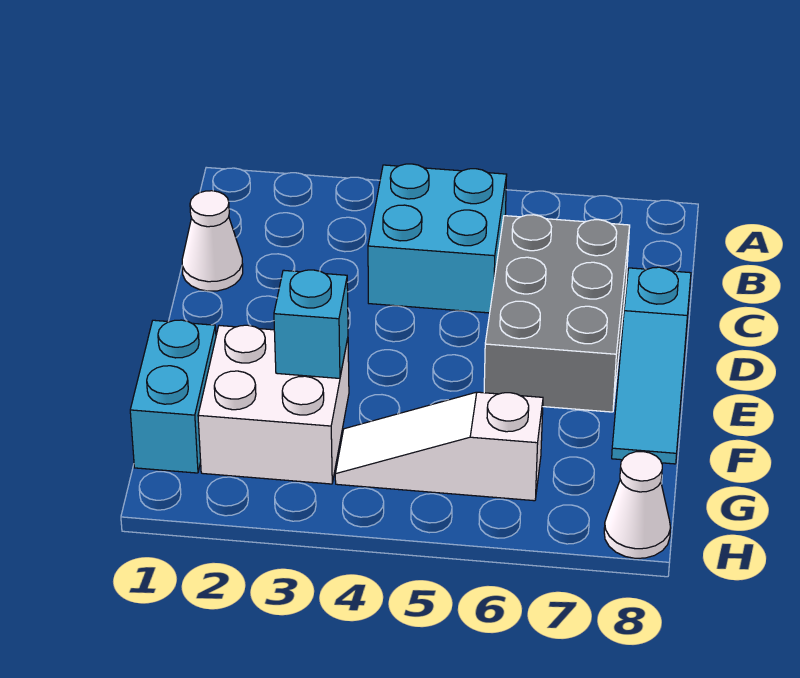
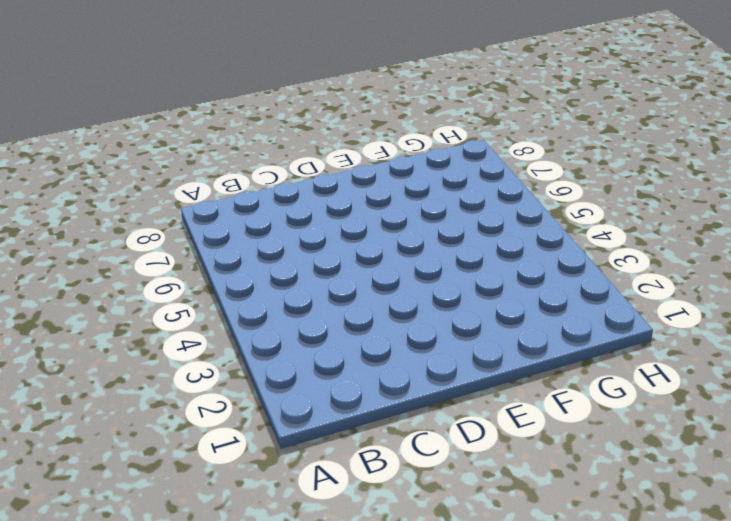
none -> cyan 2x2 brick [368,164,507,313]
none -> white 1x1 cone [182,191,243,291]

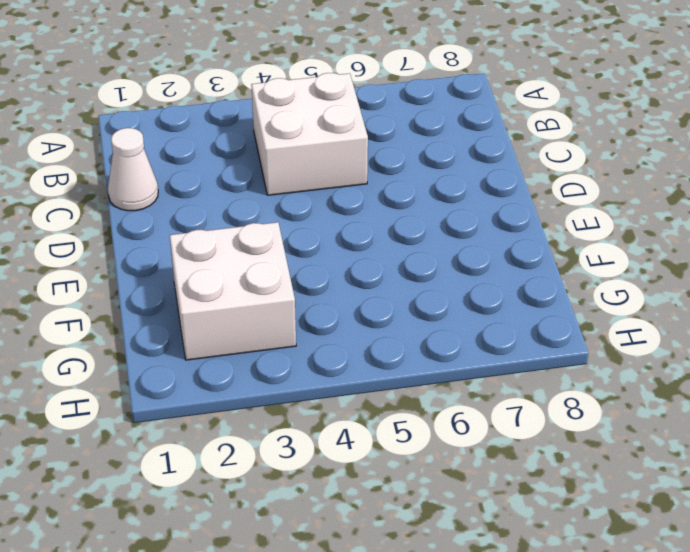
white 2x2 brick [251,73,368,195] -> cyan 2x2 brick [368,164,507,313]
none -> grey 2x3 brick [484,215,630,412]
none -> cyan 1x3 slope [612,267,691,464]

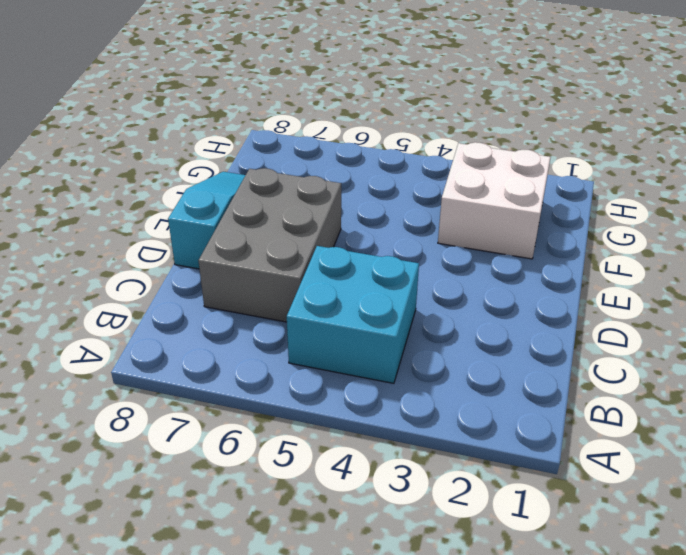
none -> white 1x1 cone [182,191,243,291]
none -> cyan 1x2 brick [130,320,216,473]

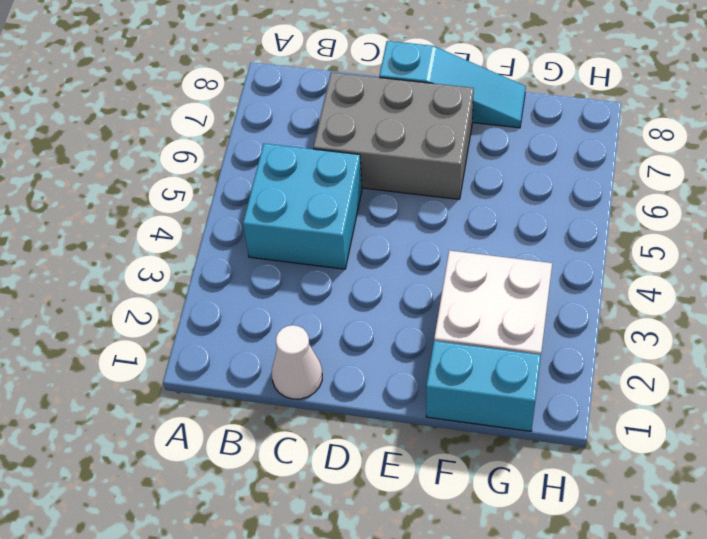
none -> white 1x3 slope [335,392,543,501]
none -> white 1x1 cone [604,452,671,558]

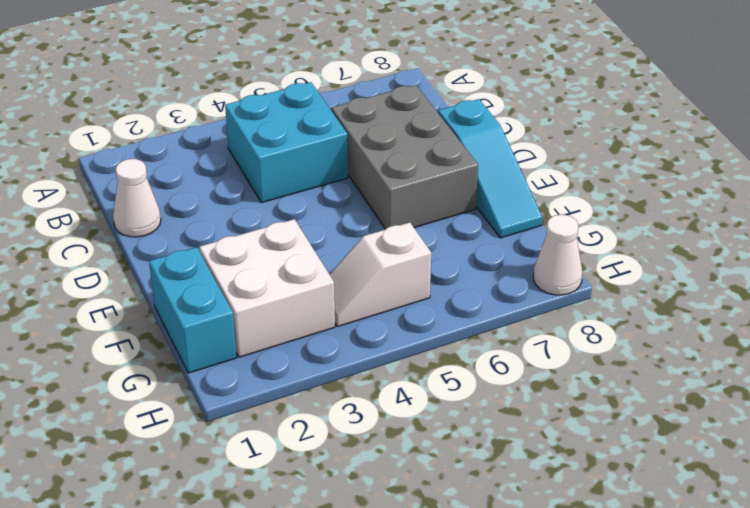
white 1x2 slope [329,222,431,327] -> white 1x3 slope [335,392,543,501]
none -> cyan 1x1 brick [274,270,348,378]

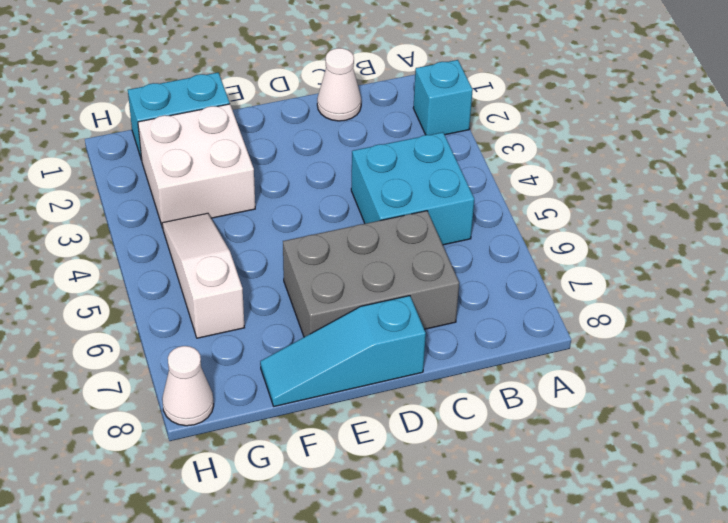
cyan 1x1 brick [413,60,473,135] -> cyan 1x1 brick moved to [274,270,348,378]

